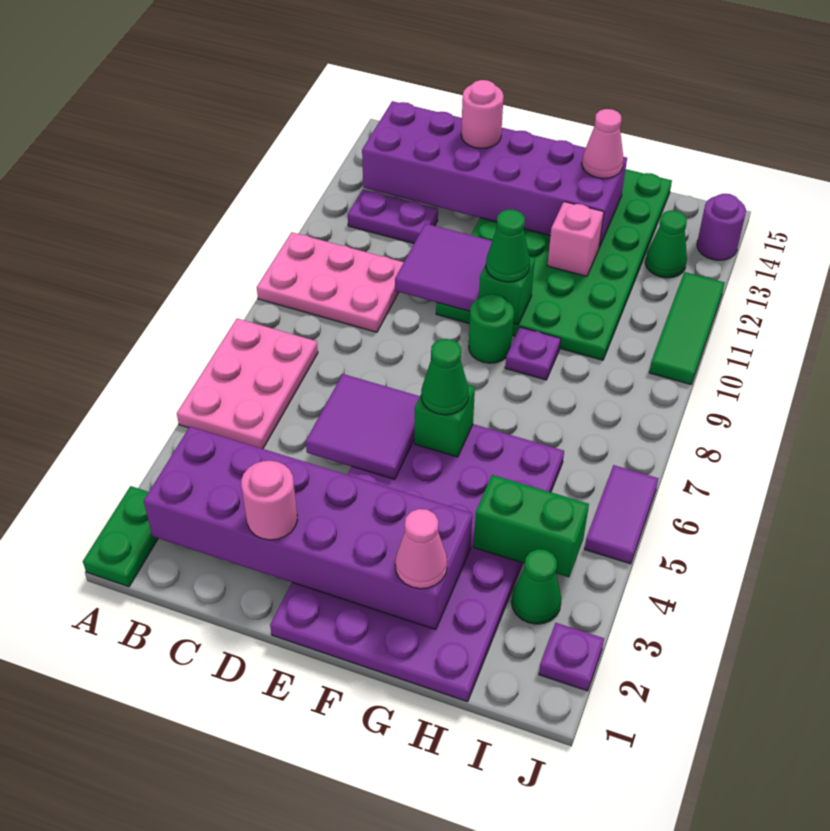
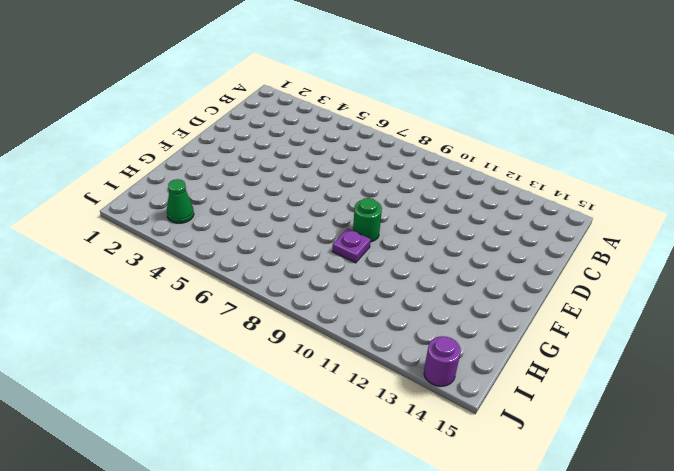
none -> green 1x2 plate [83,486,158,587]
none -> pink 2x3 plate [177,319,318,449]
none -> pink 2x3 plate [257,232,404,332]

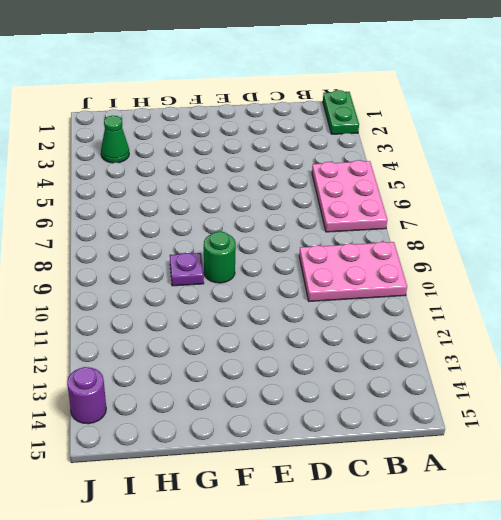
none -> purple 1x2 plate [348,190,438,243]
none -> purple 4x6 plate [270,424,564,702]
none -> green 4x6 plate [436,169,672,360]

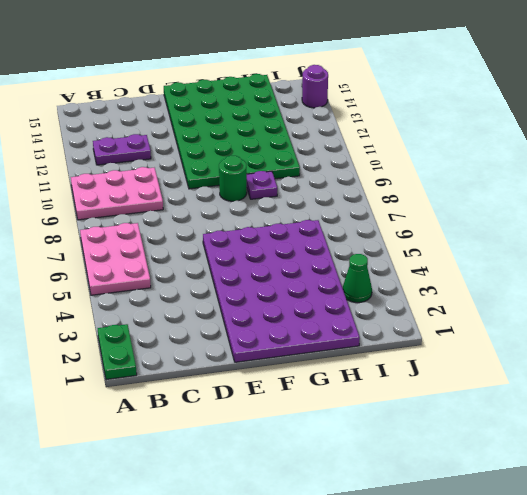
none -> green 1x1 cone [645,210,687,278]
none -> purple 1x1 plate [539,623,604,691]
none -> purple 1x2 tile [585,465,658,564]

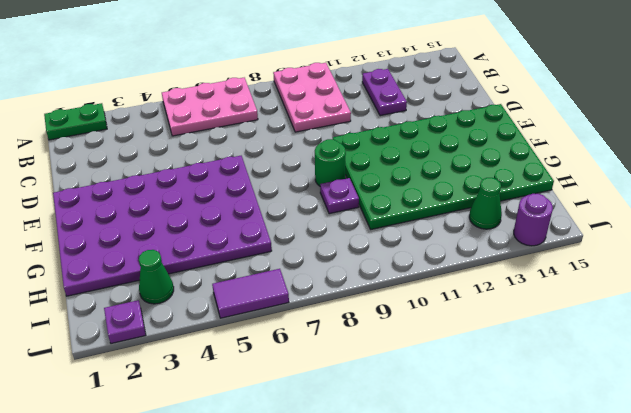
none -> green 1x3 tile [649,272,725,384]
none -> purple 2x6 brick [144,427,472,630]
none -> purple 2x6 brick [362,101,627,247]

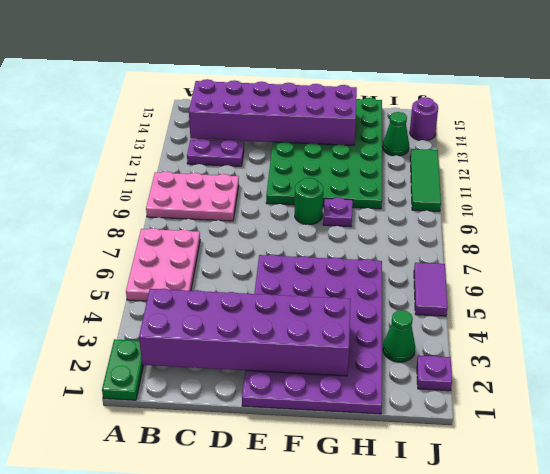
none -> purple 2x2 tile [306,374,420,480]
none -> purple 2x2 tile [395,224,492,311]
none -> green 1x1 brick [415,385,475,457]

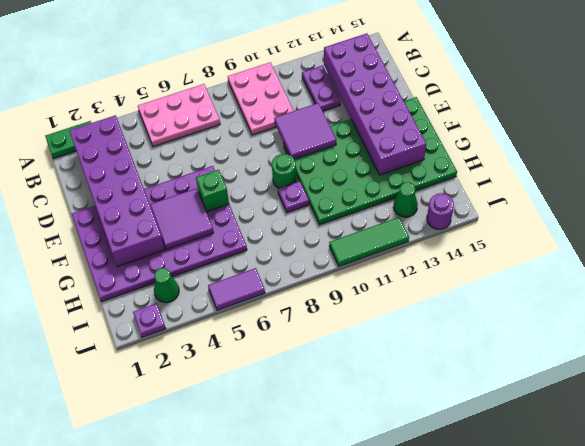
purple 2x2 tile [150,188,214,249] -> purple 2x2 tile moved to [306,374,420,480]
none -> green 1x1 brick [479,257,535,324]
none -> pink 1x1 brick [548,202,604,276]
none -> green 1x2 brick [474,475,589,577]

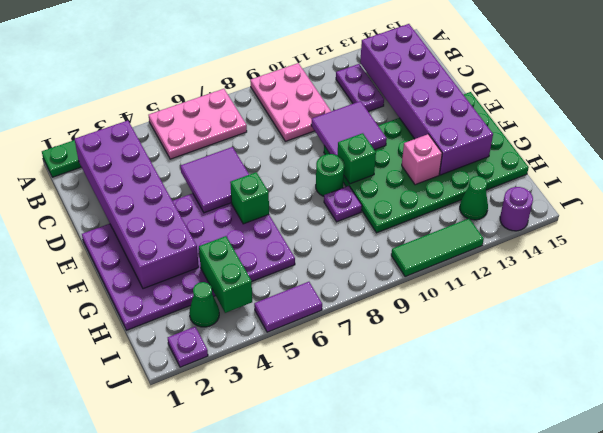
none -> pink 1x1 round brick [241,461,297,540]
none -> pink 1x1 round brick [461,80,504,148]
none -> green 1x1 cone [421,339,469,415]

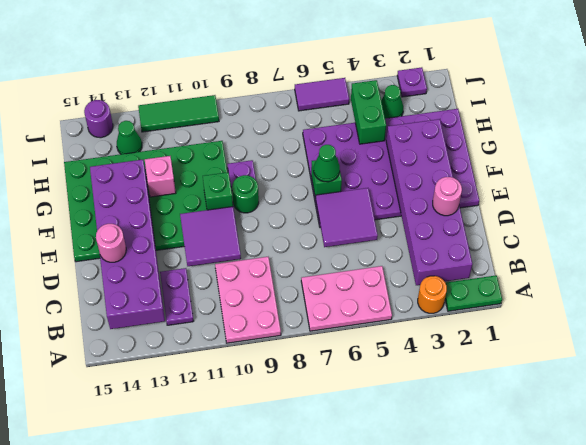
orange 1x1 round brick [418,276,447,313] -> none
none -> green 1x1 cone [486,209,530,282]
none -> pink 1x1 cone [395,509,447,589]
none -> pink 1x1 cone [582,109,624,178]

